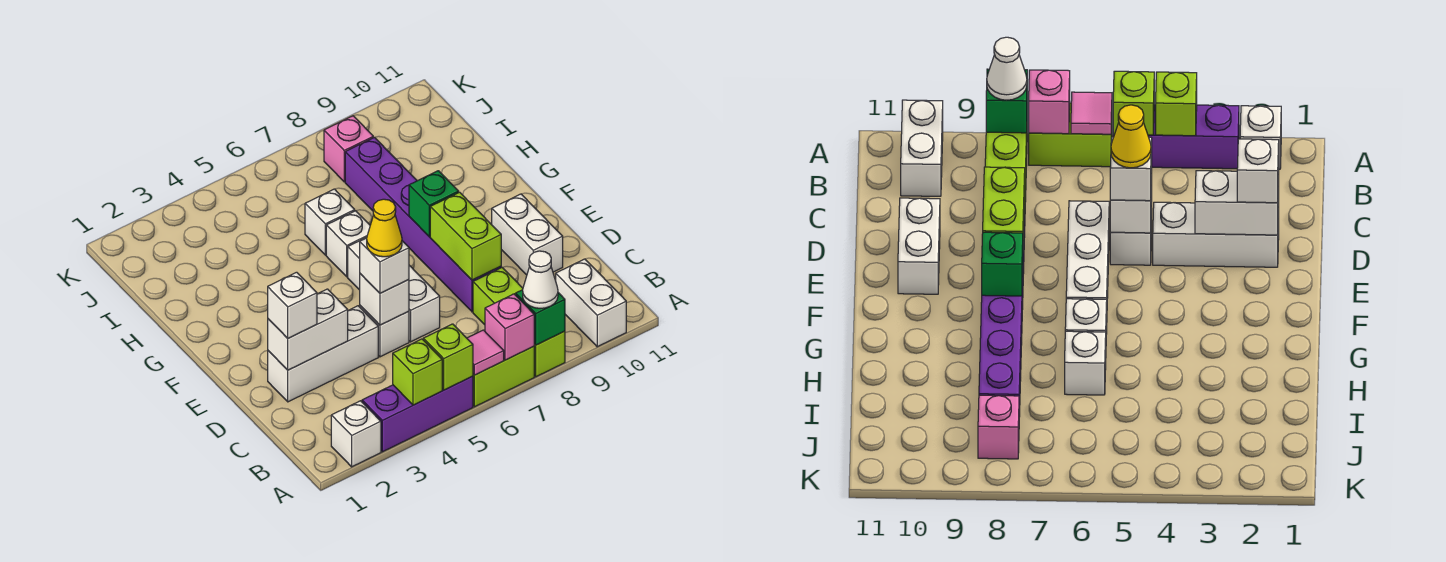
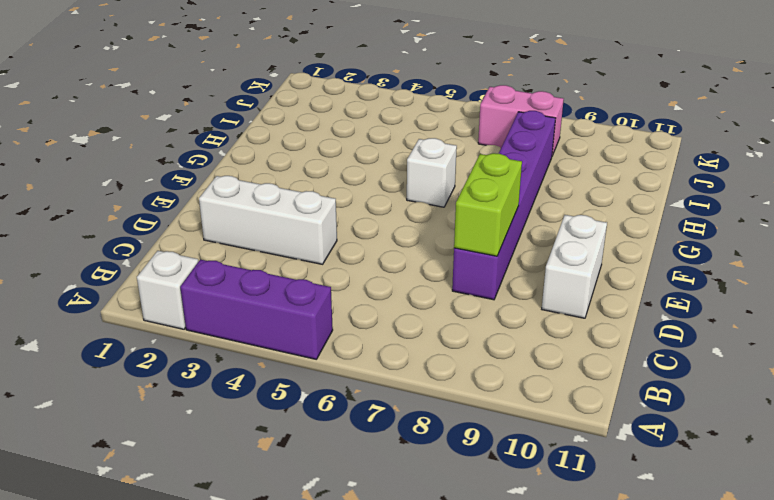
pink 1x2 brick [478,85,564,156] -> pink 1x1 brick [324,116,373,182]
none -> lime 1x2 brick [473,346,534,407]
none -> lime 1x3 brick [473,267,565,377]
none -> white 1x2 brick [556,259,626,347]

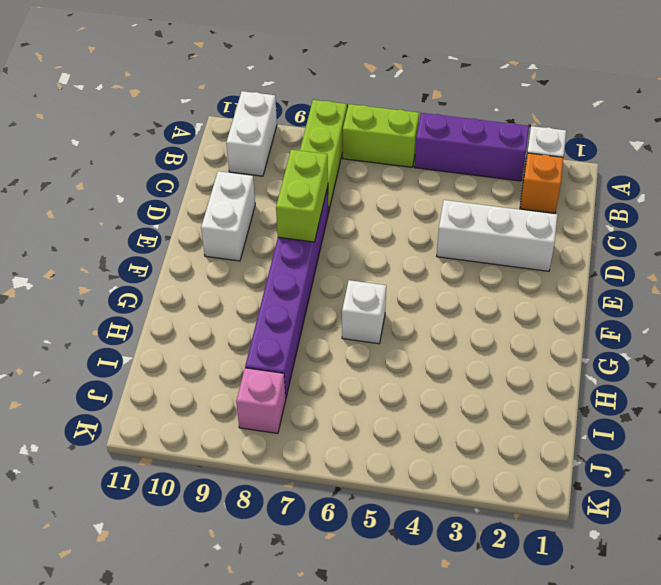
orange 1x1 brick [520,153,563,213] -> none
none -> white 1x1 brick [360,306,409,357]
none -> white 1x3 brick [348,238,440,342]
none -> white 1x1 brick [305,189,355,255]

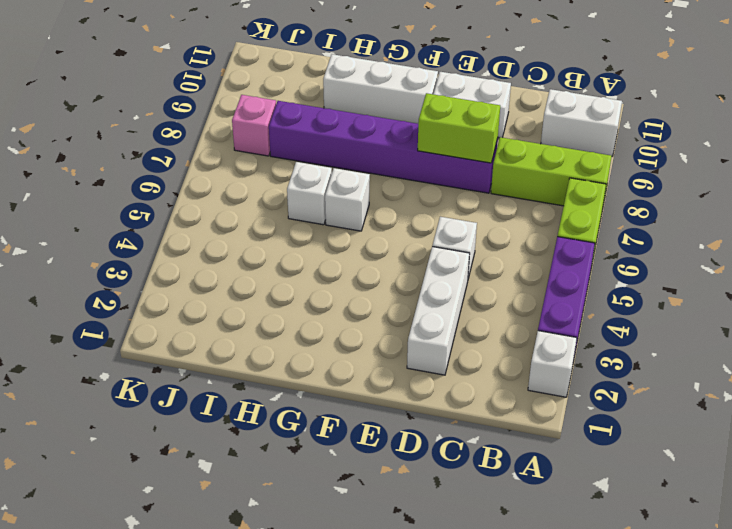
white 1x3 brick [323,54,438,124] -> white 1x3 brick moved to [348,238,440,342]
none -> lime 1x1 brick [393,339,442,405]
none -> lime 1x1 brick [423,324,473,390]
none -> pink 1x1 tile [467,330,504,375]

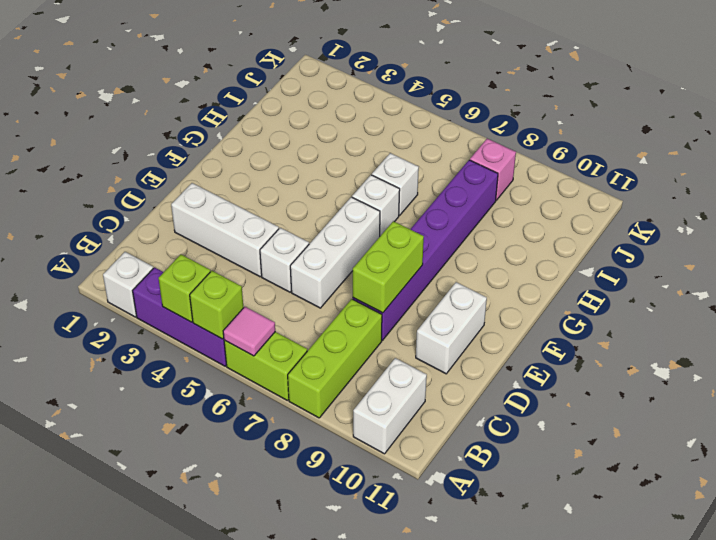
none -> pink 1x1 brick [485,294,534,360]
none -> green 1x1 brick [516,290,565,345]
none -> white 1x2 brick [268,289,348,370]

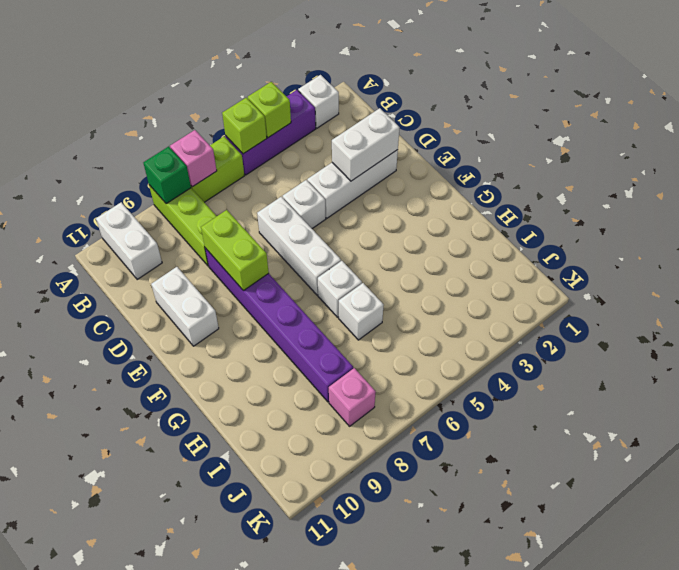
none -> pink 1x1 tile [467,330,504,375]
none -> white 1x1 brick [360,274,409,325]
none -> green 1x1 brick [409,171,459,237]

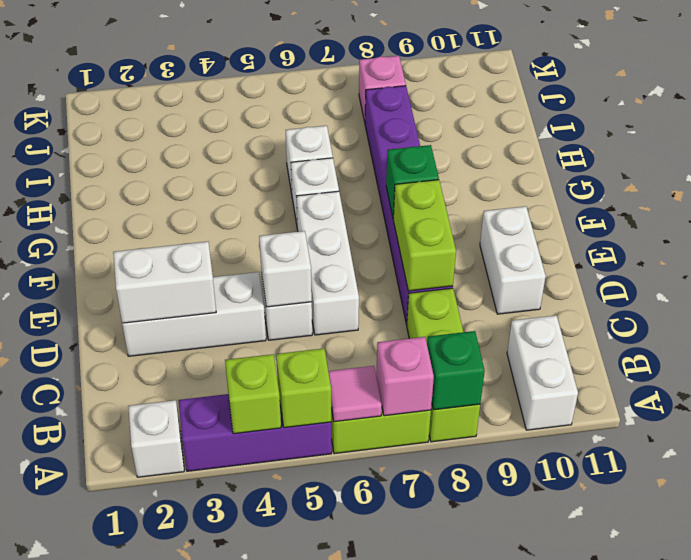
none -> white 1x1 cone [523,251,558,308]
none -> white 1x1 brick [268,272,317,338]
none -> white 1x1 brick [360,238,409,293]

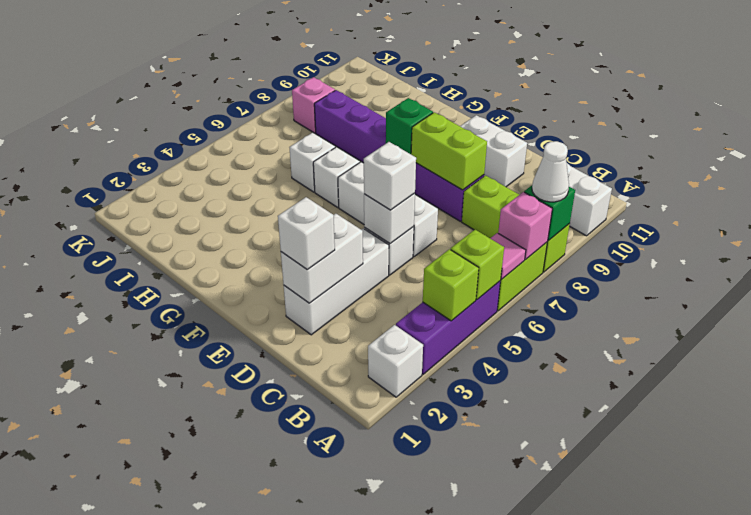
none -> yellow 1x1 cone [367,199,402,257]

